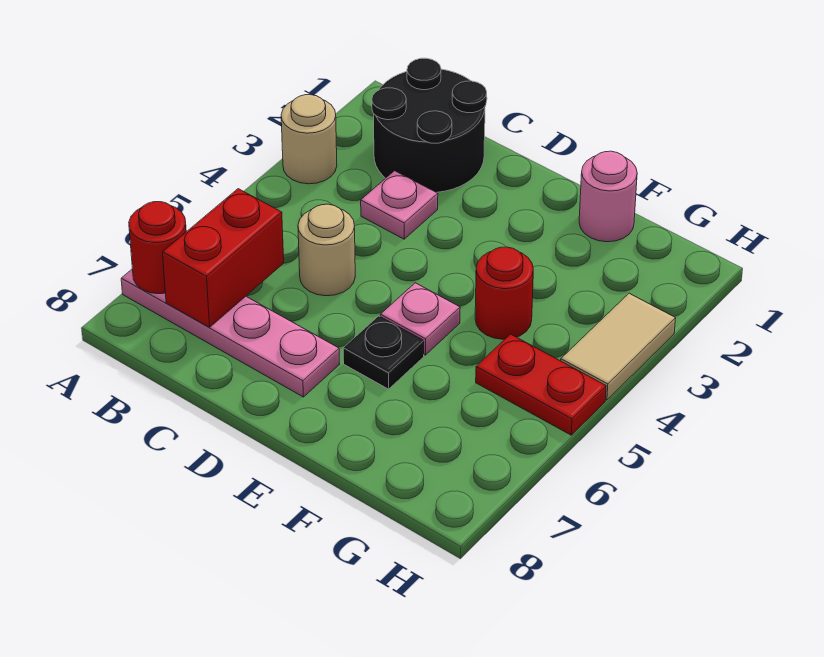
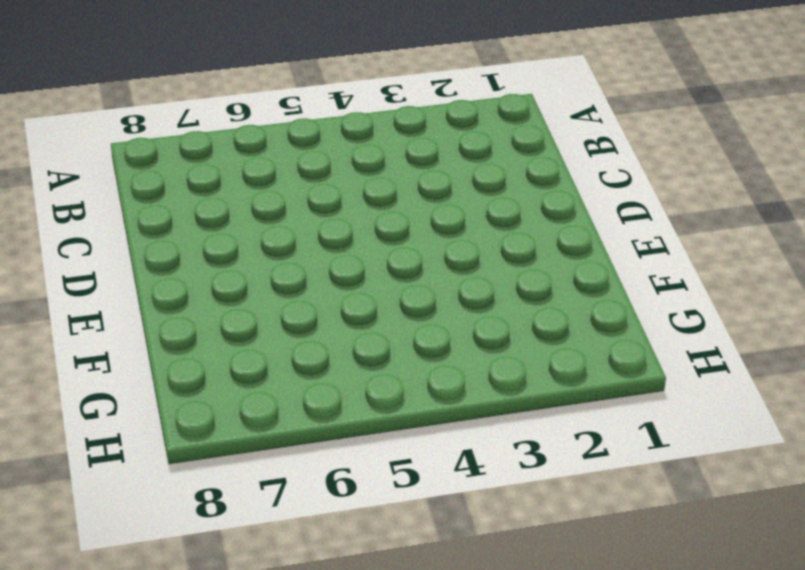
none -> tan 1x1 round brick [281,95,337,184]
none -> pink 1x4 plate [121,269,340,397]
none -> black 2x2 round brick [372,58,487,192]

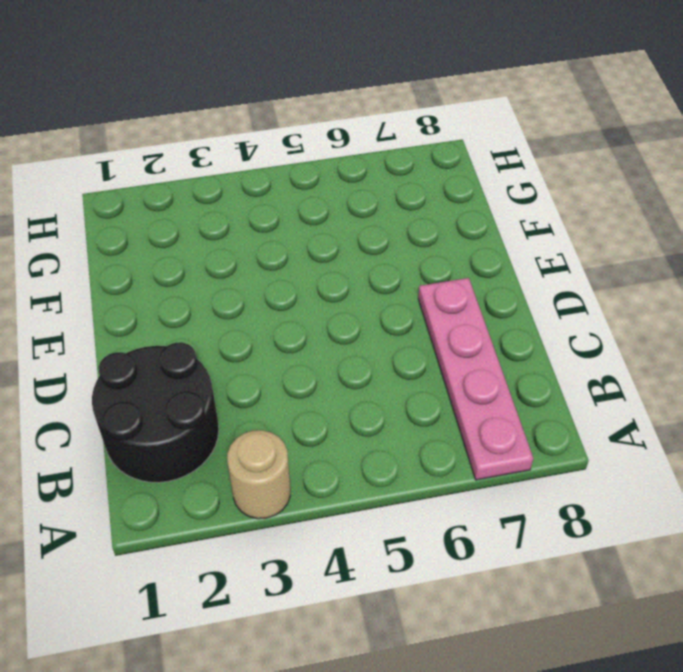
none -> pink 1x1 plate [361,171,438,239]
none -> tan 1x1 round brick [298,204,355,296]
none -> pink 1x1 plate [380,283,460,355]

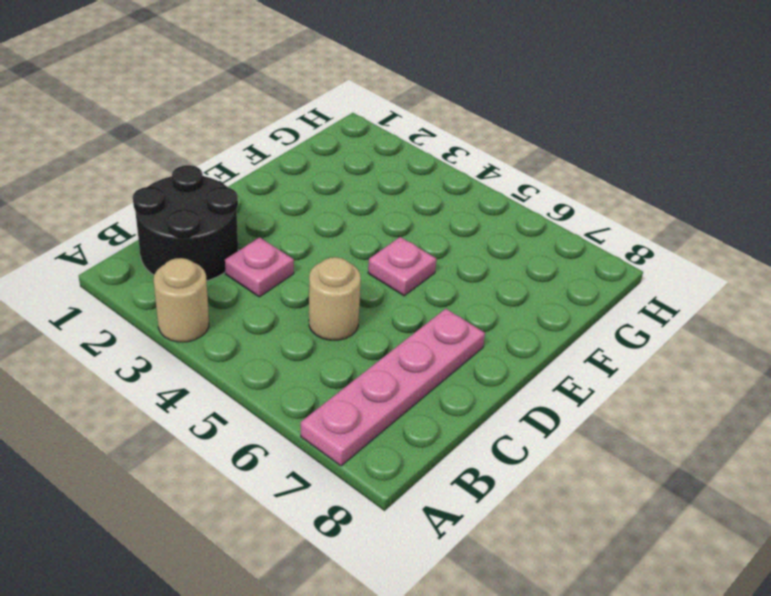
none -> black 1x1 plate [343,316,424,389]
none -> pink 1x1 round brick [579,151,637,242]
none -> red 1x1 round brick [475,247,533,339]

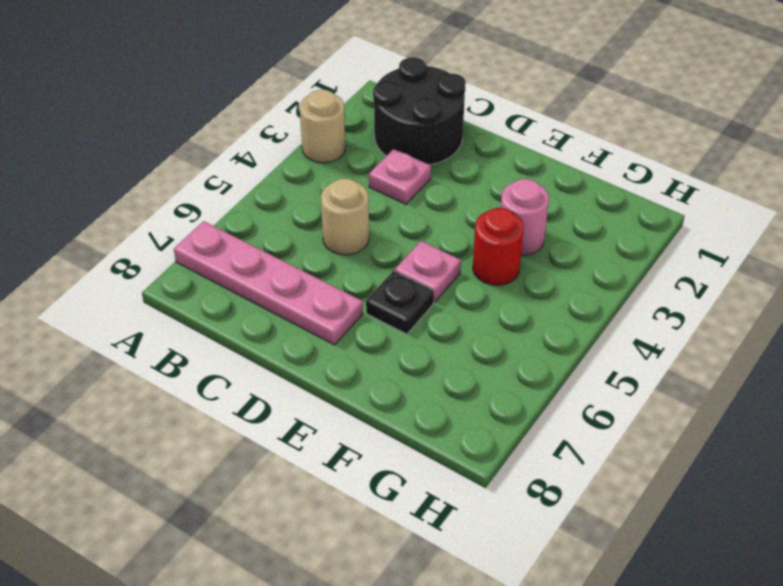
pink 1x1 round brick [501,179,549,255] -> pink 1x1 round brick moved to [579,151,637,242]
none -> red 1x2 plate [476,334,606,435]
none -> tan 1x2 tile [561,293,676,400]
none -> red 1x1 round brick [129,202,186,294]

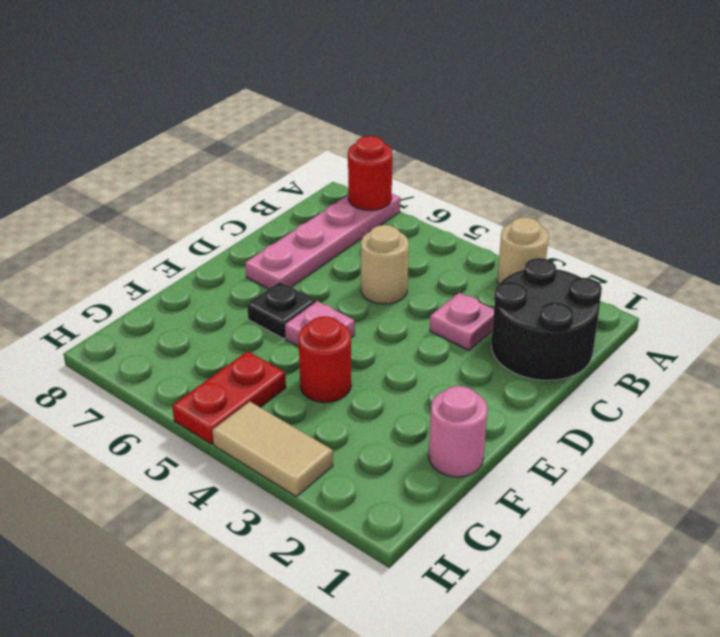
none -> red 1x2 brick [163,189,284,327]

